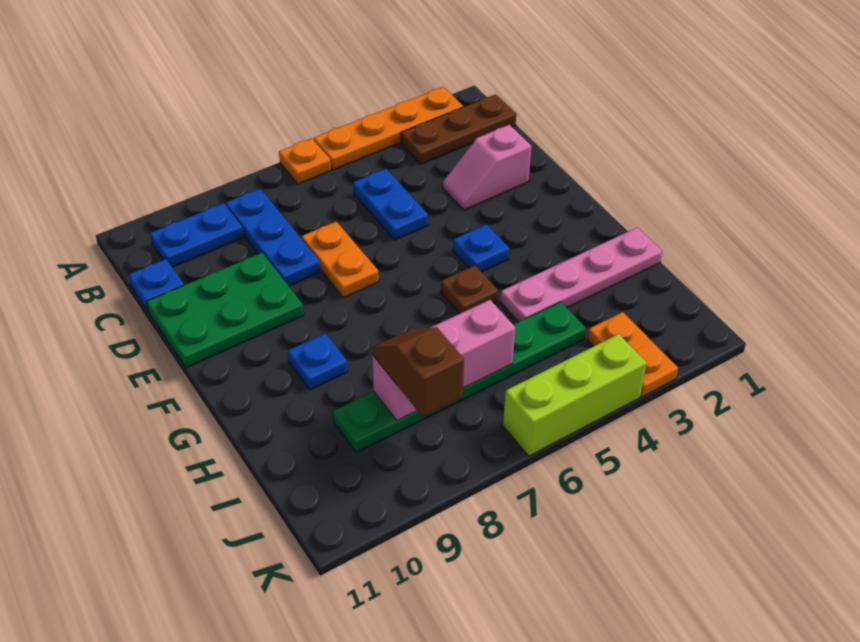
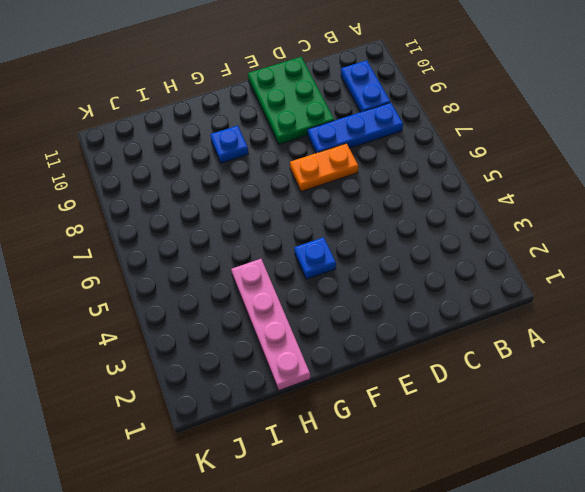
none -> orange 1x4 plate [314,87,463,170]
none -> orange 1x1 plate [279,138,331,184]
none -> brown 1x3 plate [401,94,516,164]

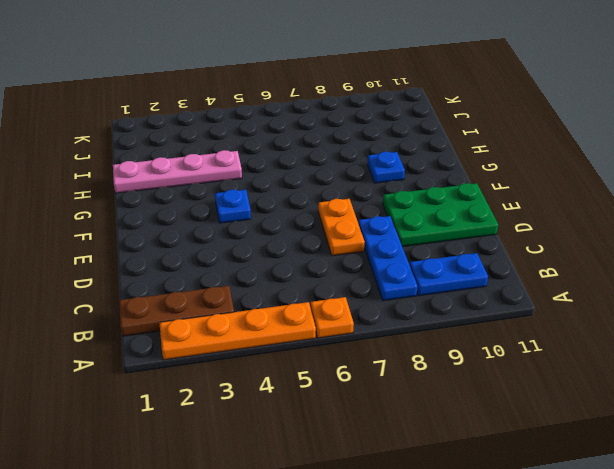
none -> blue 1x2 plate [353,169,428,240]
none -> blue 1x1 plate [129,259,184,311]
none -> pink 1x2 slope [443,125,531,210]

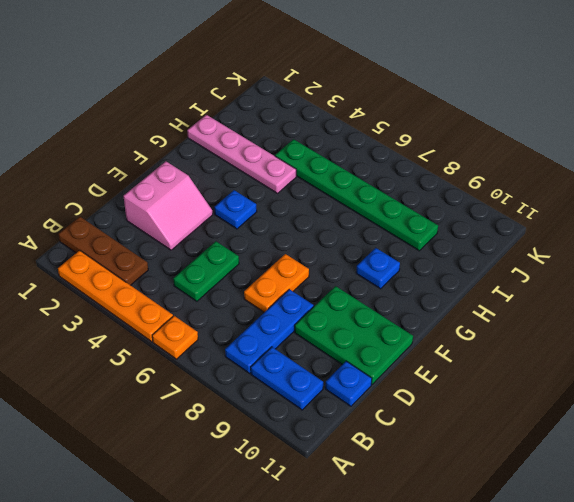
green 1x2 plate [173,241,239,301] -> blue 1x2 plate [353,169,428,240]
pink 2x2 slope [124,162,213,250] -> pink 1x2 slope [443,125,531,210]
none -> brown 1x1 plate [441,266,498,314]
none -> orange 1x2 plate [588,312,678,397]
none -> lime 1x3 brick [503,334,647,456]

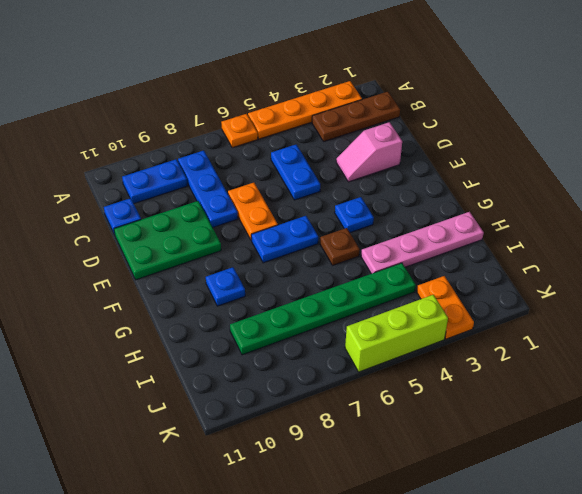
blue 1x2 plate [251,216,318,263] -> none
none -> pink 1x3 brick [372,300,515,421]
none -> brown 1x2 slope [372,327,464,417]

